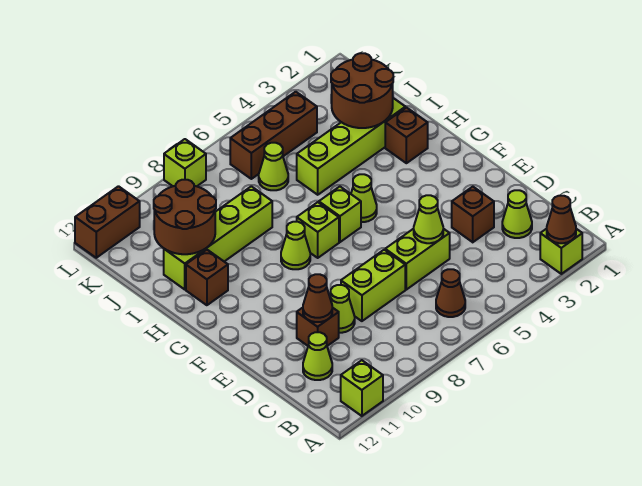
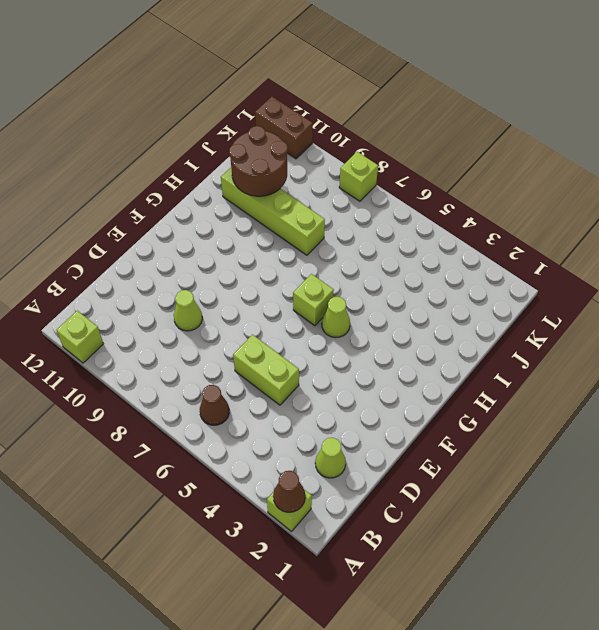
none -> lime 1x1 cone [303,332,332,380]
none -> brown 1x1 brick [452,187,494,242]
none -> lime 1x2 brick [341,250,405,321]

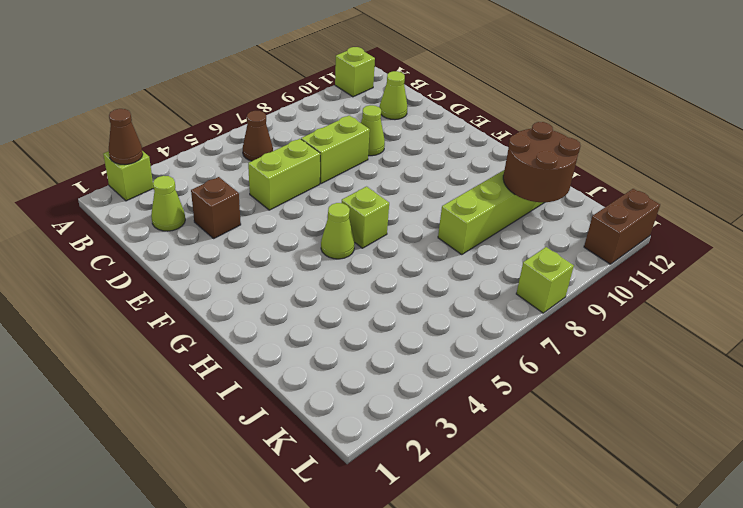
none -> brown 1x1 brick [297,307,339,346]
none -> lime 1x1 brick [297,202,339,258]
none -> lime 1x1 cone [281,222,310,269]

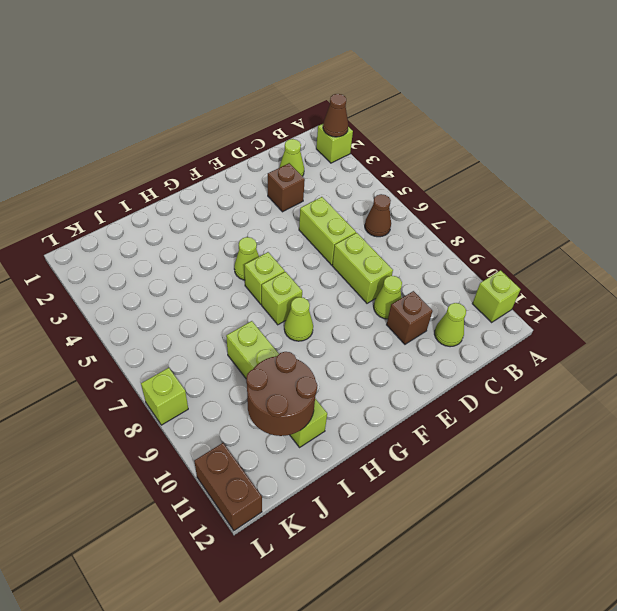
none -> brown 1x1 brick [385,108,428,163]
none -> brown 1x1 brick [186,250,228,305]
none -> lime 1x4 brick [297,98,405,195]

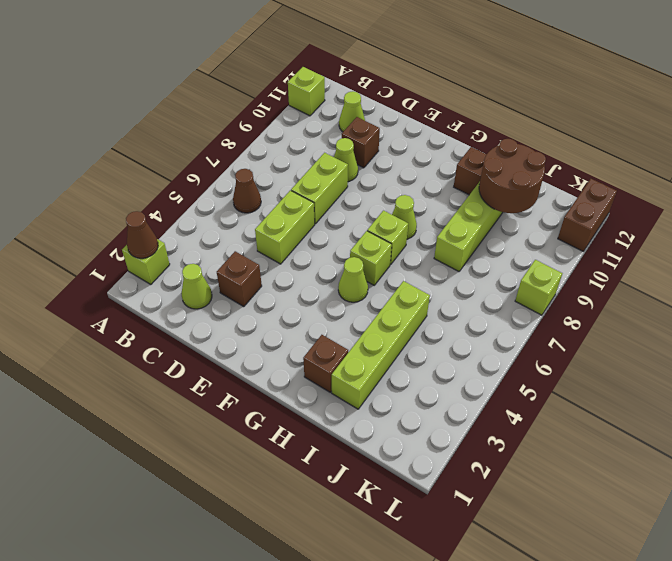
none -> lime 1x1 cone [259,143,288,190]
none -> brown 1x3 brick [230,92,317,179]
none -> lime 1x1 cone [414,195,443,243]

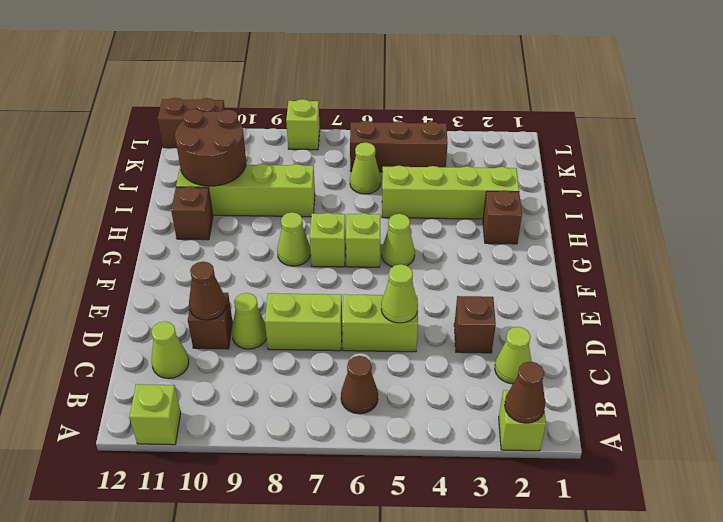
none -> brown 2x2 round brick [331,53,393,128]

